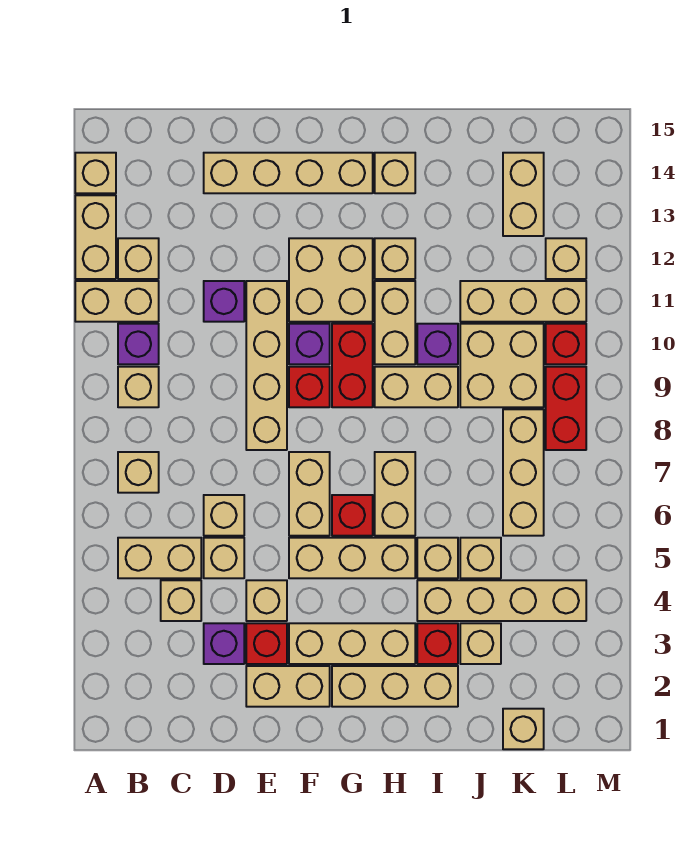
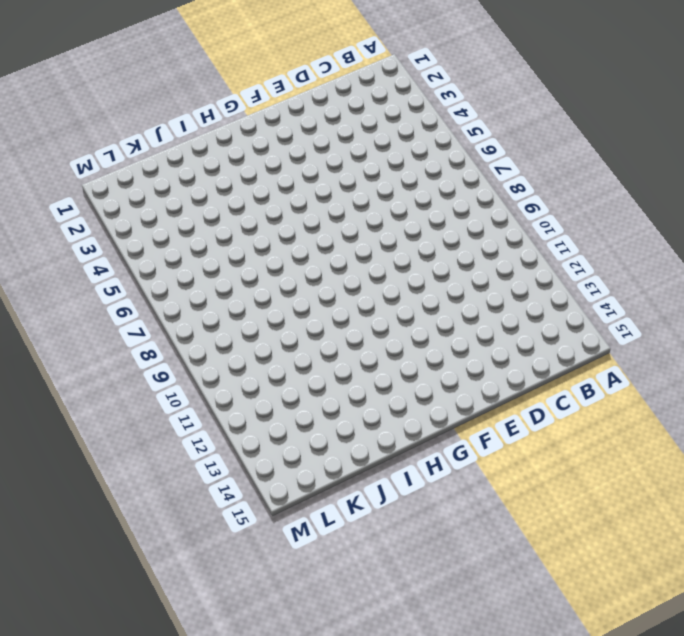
none -> tan 1x2 brick [75,281,159,322]
none -> tan 1x2 brick [75,195,116,279]
none -> tan 1x1 brick [75,153,116,193]
none -> tan 1x2 brick [118,538,201,578]

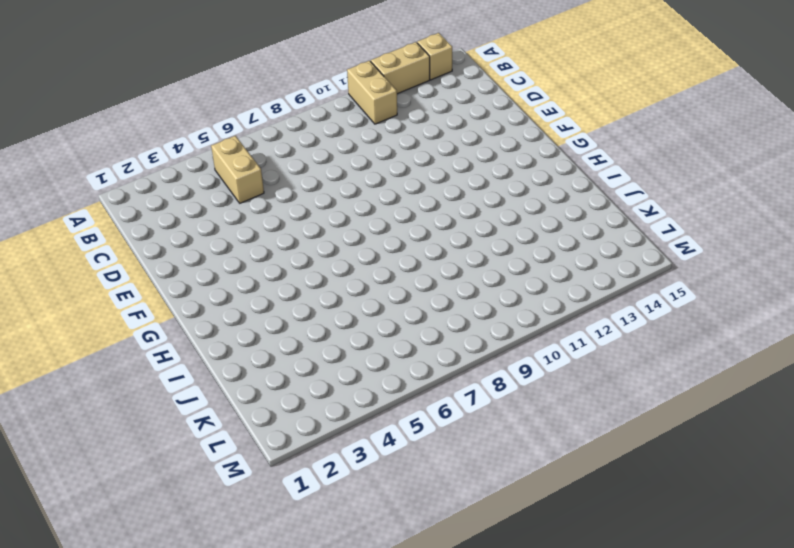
none -> tan 1x1 brick [118,452,159,493]
none -> tan 1x1 brick [118,367,159,407]
none -> purple 1x1 brick [118,324,159,364]
none -> tan 1x1 brick [118,238,159,279]

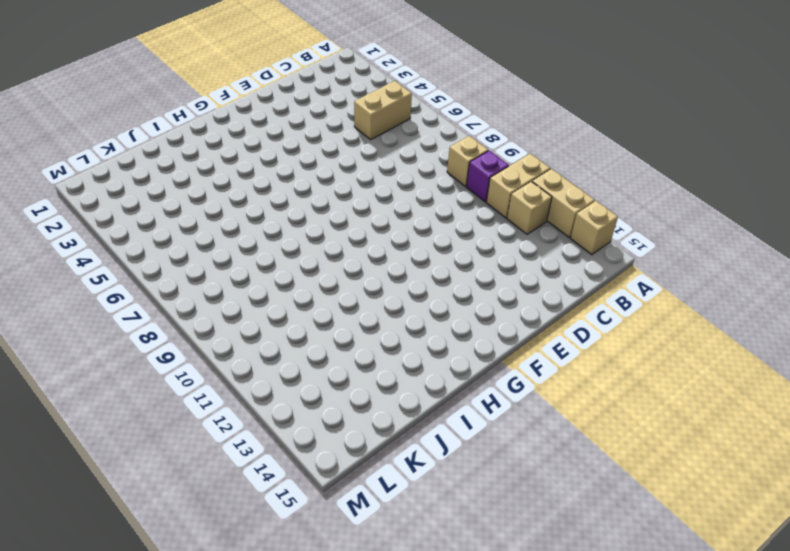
none -> tan 1x1 brick [118,452,159,493]
none -> tan 1x1 brick [161,580,201,621]
none -> purple 1x1 brick [204,623,244,664]
none -> tan 1x1 brick [204,538,244,578]

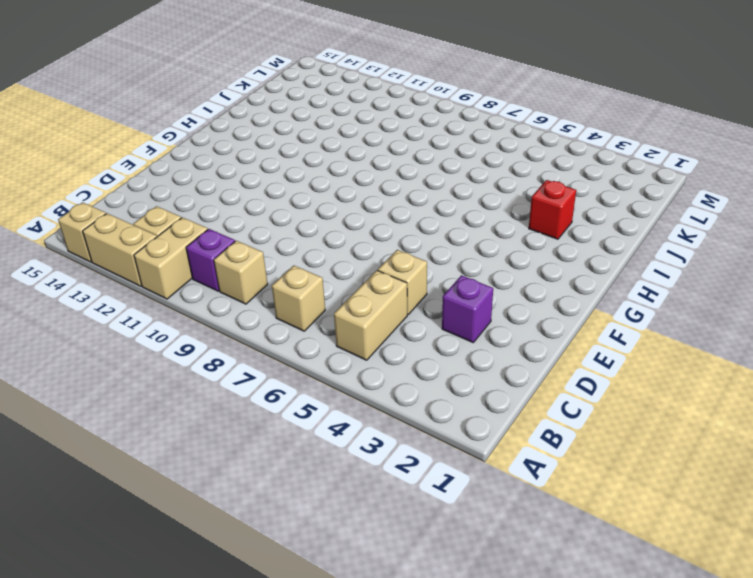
none -> tan 1x1 brick [161,580,201,621]
none -> tan 1x1 brick [204,495,244,536]
none -> purple 1x1 brick [204,281,244,322]
none -> tan 1x4 brick [204,153,373,193]

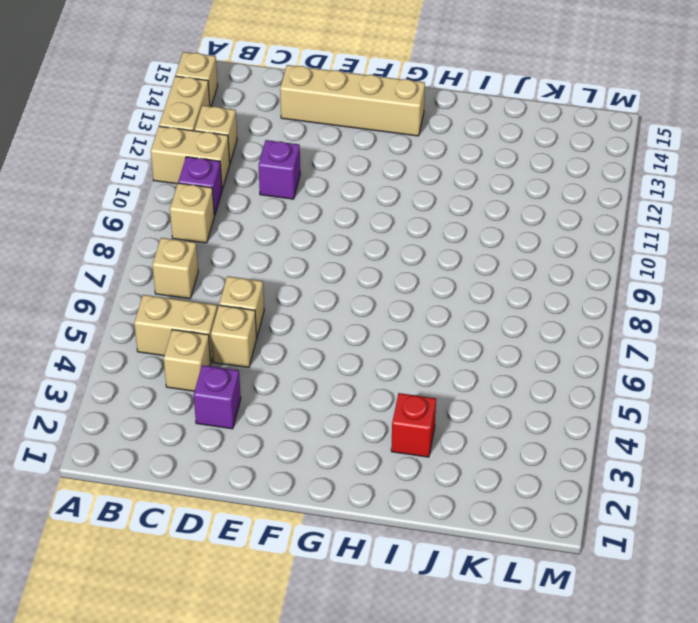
none -> tan 1x2 brick [246,666,330,707]
none -> red 1x1 brick [246,623,287,664]
none -> tan 1x1 brick [246,580,287,621]
none -> tan 1x4 brick [246,281,287,450]

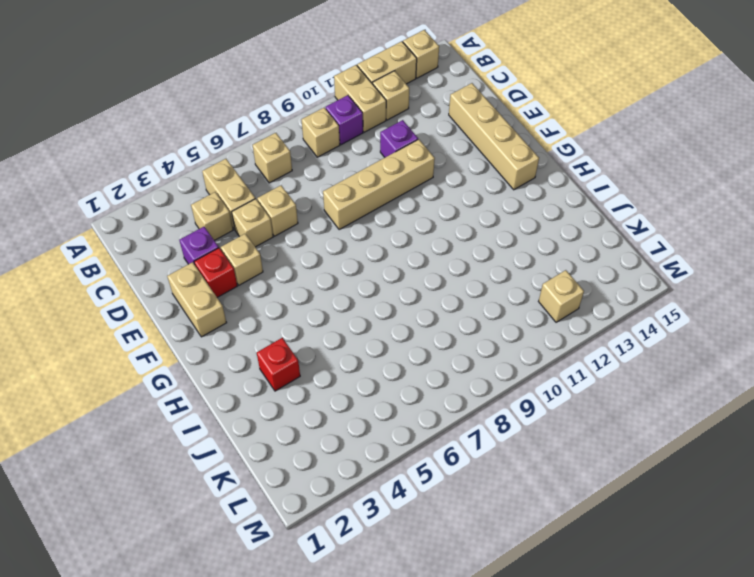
none -> tan 1x3 brick [289,623,415,664]
none -> tan 1x3 brick [289,538,415,578]
none -> tan 1x2 brick [289,452,330,536]
none -> red 1x1 brick [289,367,330,407]

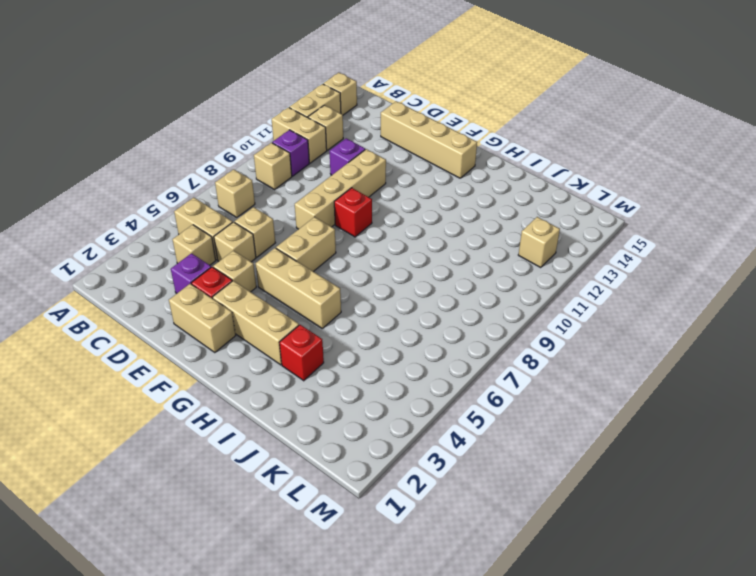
none -> purple 1x1 brick [289,324,330,364]
none -> tan 2x2 brick [289,238,373,322]
none -> tan 1x3 brick [332,666,458,707]
none -> red 1x1 brick [332,495,373,536]

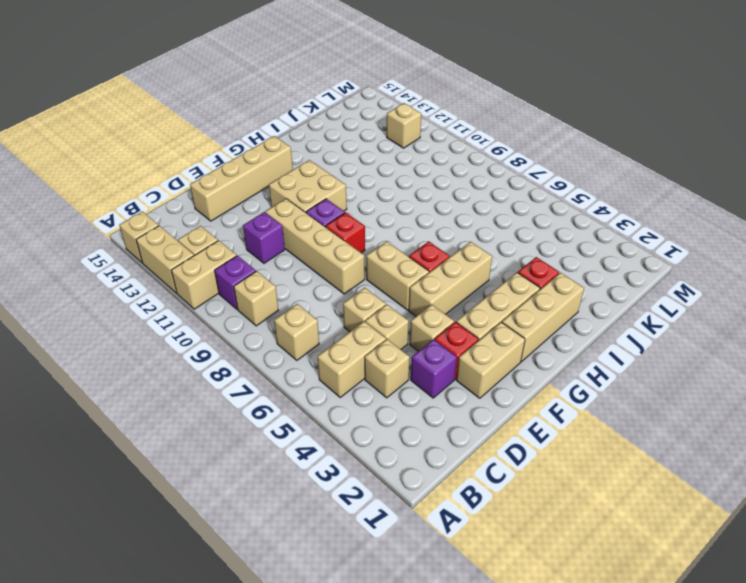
none -> red 1x2 brick [332,324,373,407]
none -> tan 1x2 brick [375,452,415,536]
none -> tan 1x2 brick [375,367,458,407]
none -> tan 1x2 brick [375,281,415,364]

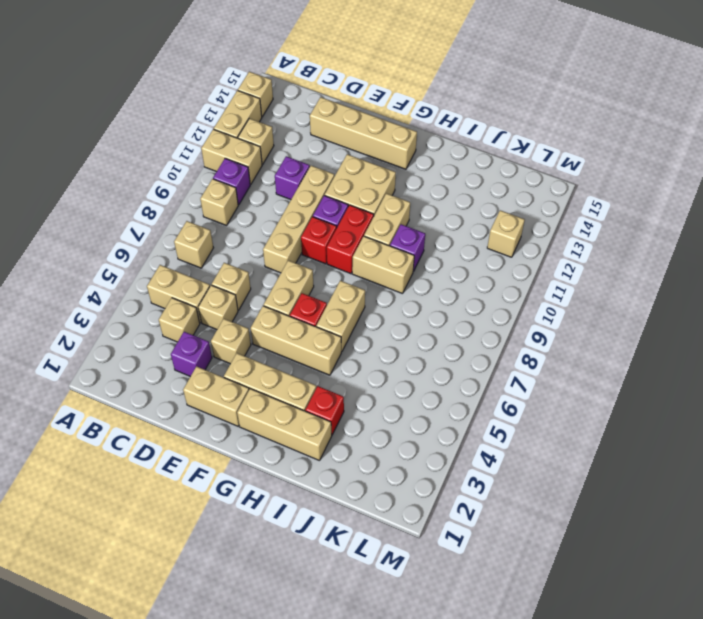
none -> red 1x1 brick [246,623,287,664]
none -> tan 1x1 brick [375,238,415,279]
none -> tan 1x1 brick [375,153,415,193]
none -> tan 1x4 brick [417,580,586,621]

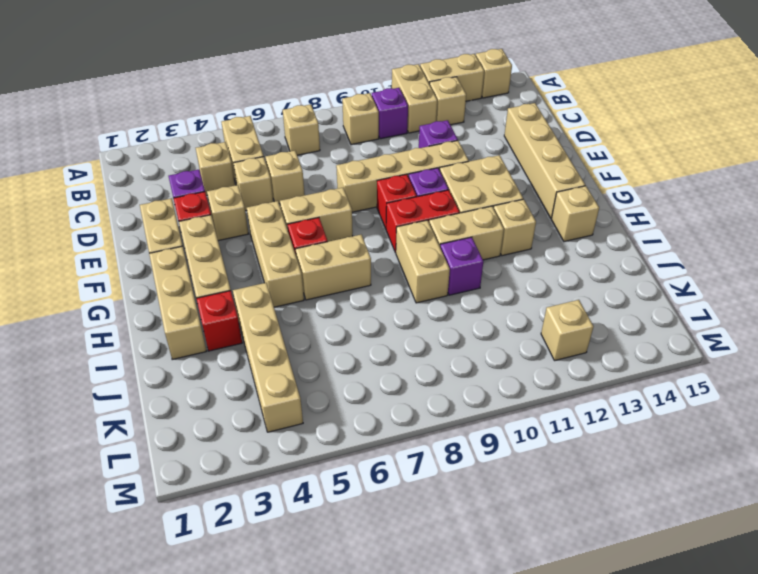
none -> tan 1x1 brick [417,538,458,578]
none -> tan 1x1 brick [460,623,501,664]
none -> tan 1x1 brick [460,538,501,578]
none -> tan 2x2 brick [460,324,544,407]

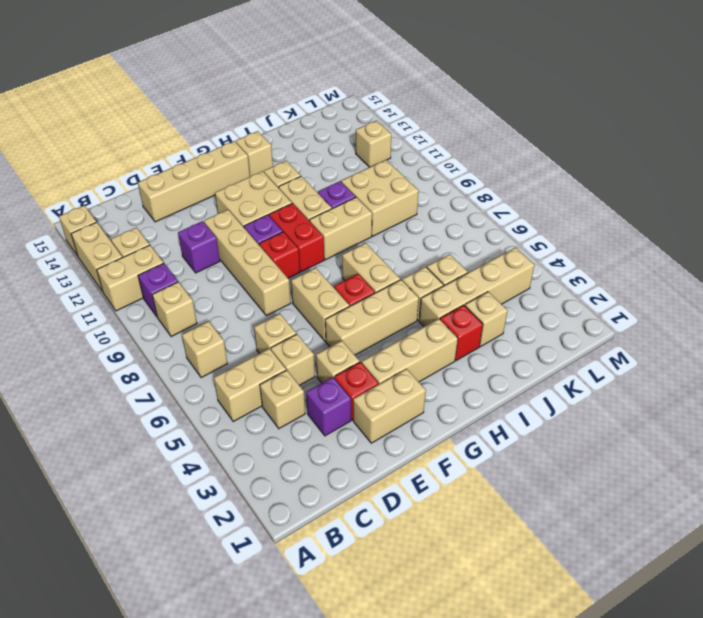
none -> tan 1x3 brick [332,666,458,707]
none -> tan 1x3 brick [460,281,586,322]
none -> tan 1x1 brick [503,709,544,749]
none -> tan 1x3 brick [503,409,544,536]

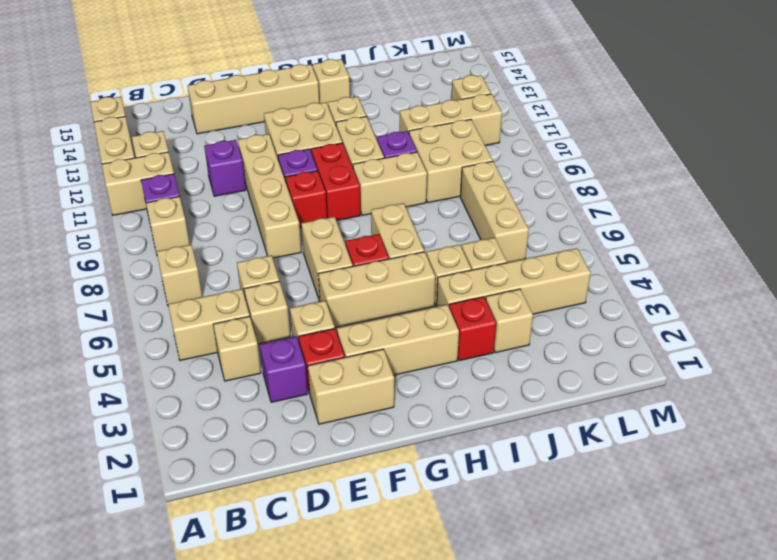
none -> tan 1x3 brick [332,666,458,707]
none -> tan 1x1 brick [503,709,544,749]
none -> tan 1x2 brick [503,153,544,236]
none -> red 1x2 brick [546,367,586,450]

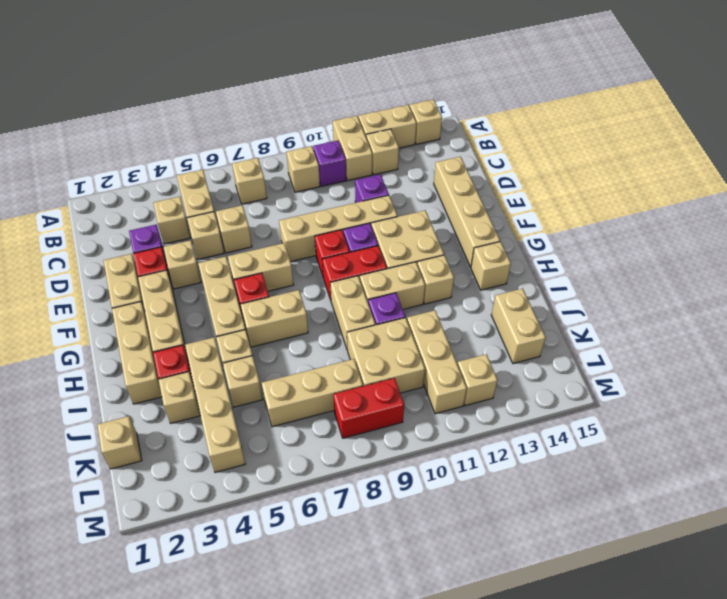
tan 1x2 brick [491,288,546,364] -> tan 1x2 brick turned to [503,153,544,236]
none -> red 1x1 brick [546,324,586,364]

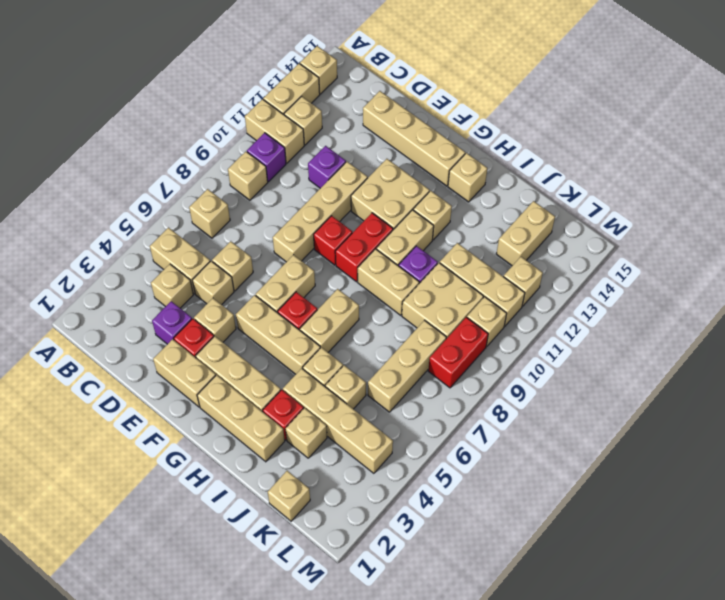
tan 1x1 brick [467,297,507,347] -> red 1x1 brick [546,324,586,364]
none -> purple 1x1 brick [289,324,330,364]

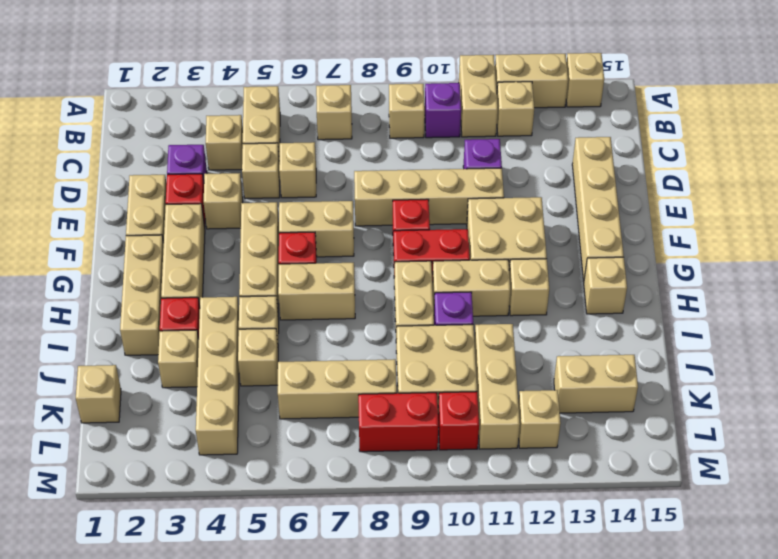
none -> purple 1x1 brick [289,324,330,364]

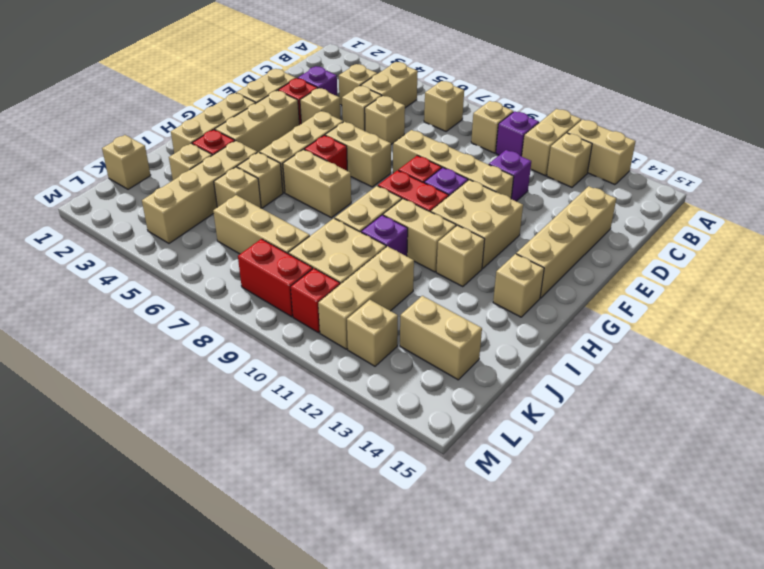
none -> tan 1x1 brick [75,153,116,193]

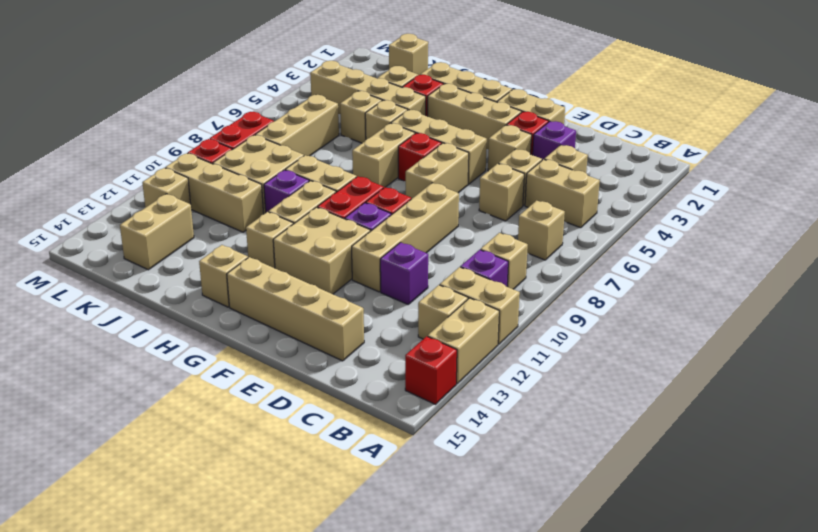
red 1x1 brick [405,336,457,404] -> tan 1x1 brick [75,153,116,193]

